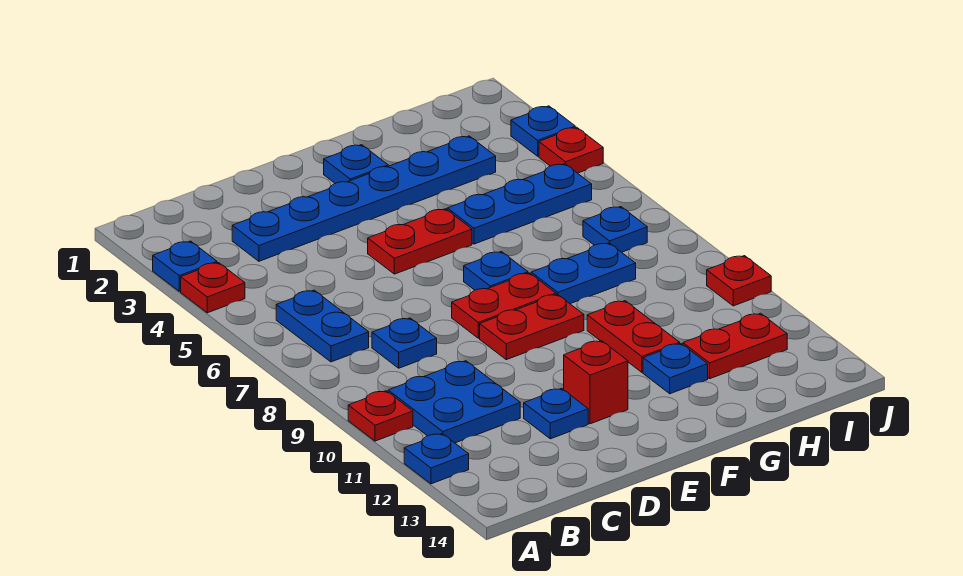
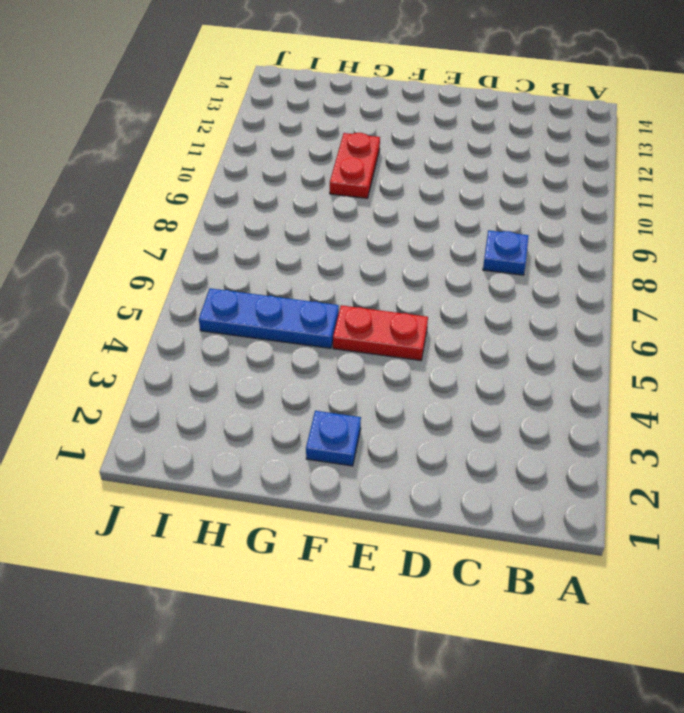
none -> blue 1x1 plate [153,241,217,291]
none -> red 1x1 plate [181,263,245,313]
none -> red 1x1 plate [348,391,413,441]

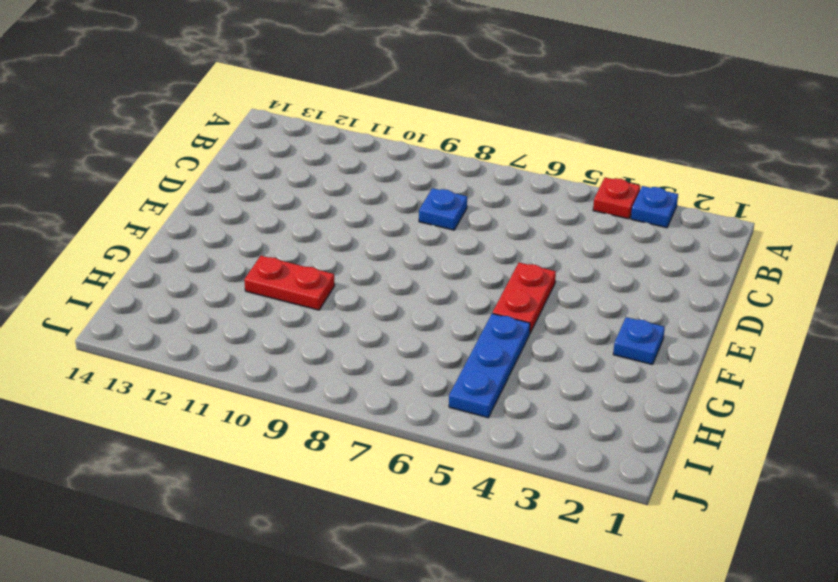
none -> red 1x1 plate [348,391,413,441]
none -> blue 1x1 plate [404,434,469,484]
none -> blue 1x2 plate [276,290,369,362]

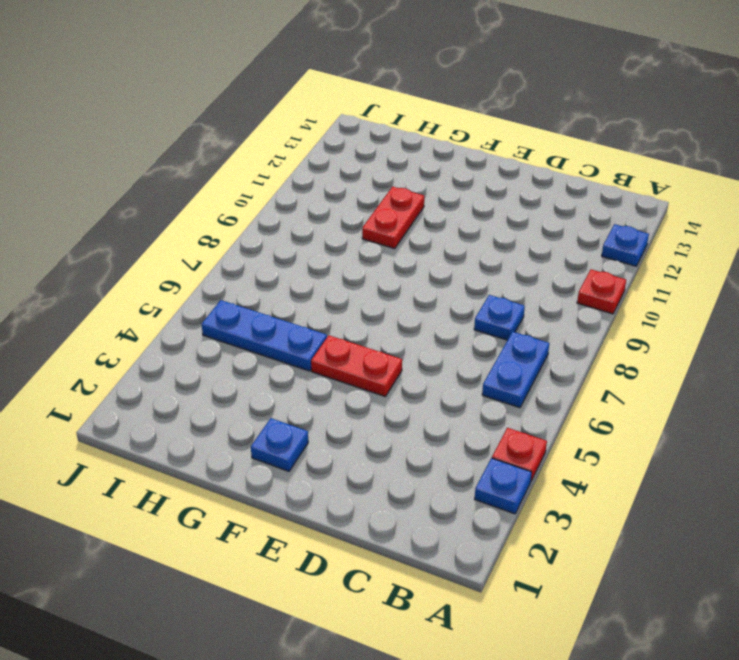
none -> blue 2x2 plate [388,361,520,443]
none -> blue 1x6 plate [232,136,496,261]
none -> blue 1x1 plate [524,389,588,439]

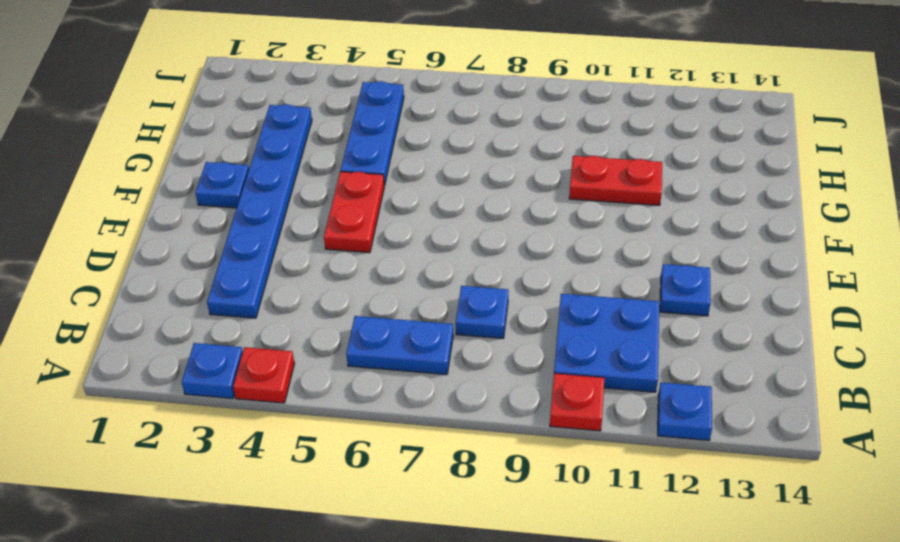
none -> red 1x2 plate [452,273,556,338]
none -> red 1x2 plate [480,294,584,360]
none -> red 1x1 brick [564,341,628,424]

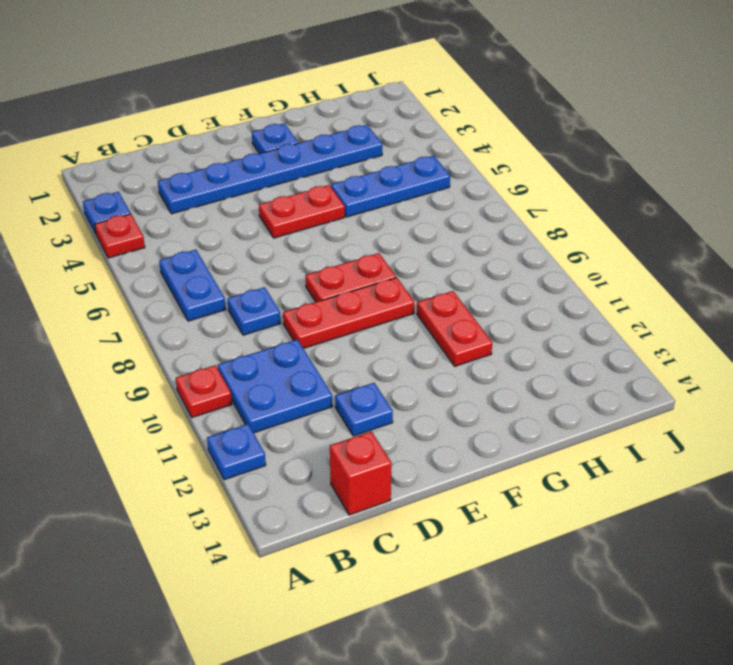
red 1x1 brick [330,431,391,515] -> red 1x1 brick moved to [564,341,628,424]
red 1x3 plate [283,277,414,348] -> red 1x2 plate [480,294,584,360]
none -> blue 1x1 plate [464,252,528,290]
none -> blue 1x2 plate [531,243,636,304]
none -> blue 1x1 plate [643,344,708,394]

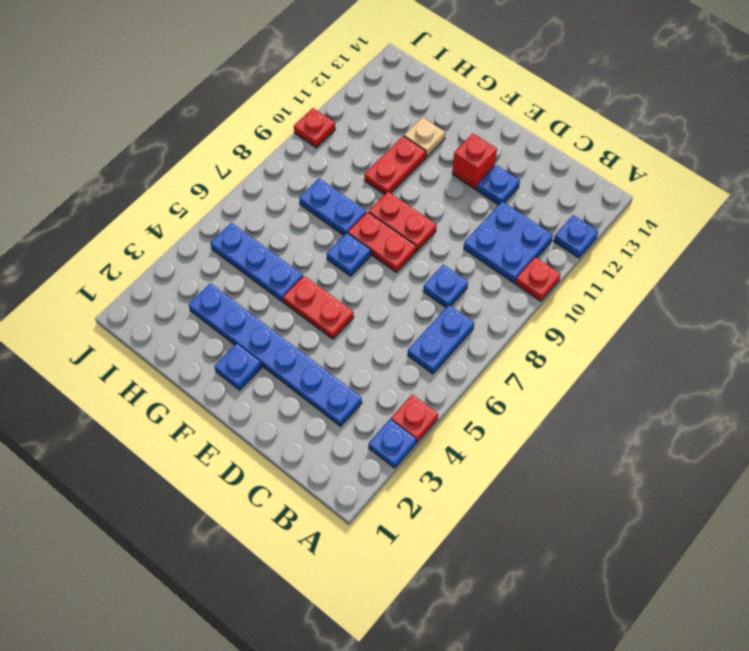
tan 1x1 plate [404,117,445,157] -> blue 1x1 plate [643,344,708,394]
none -> red 1x2 plate [683,313,787,379]
none -> blue 1x1 plate [583,207,647,252]
none -> blue 1x1 plate [511,106,575,156]

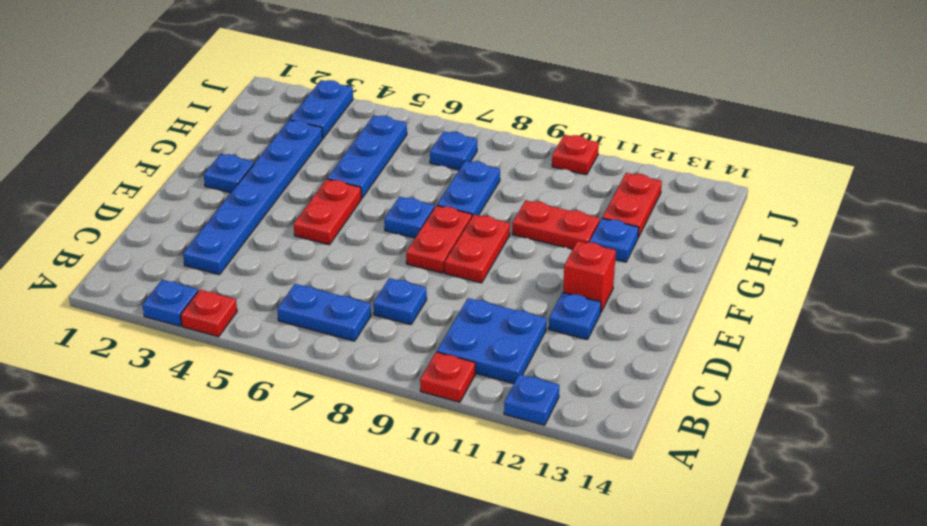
blue 1x2 plate [290,80,353,138] -> blue 1x1 plate [511,106,575,156]
none -> red 1x1 plate [539,127,603,173]

